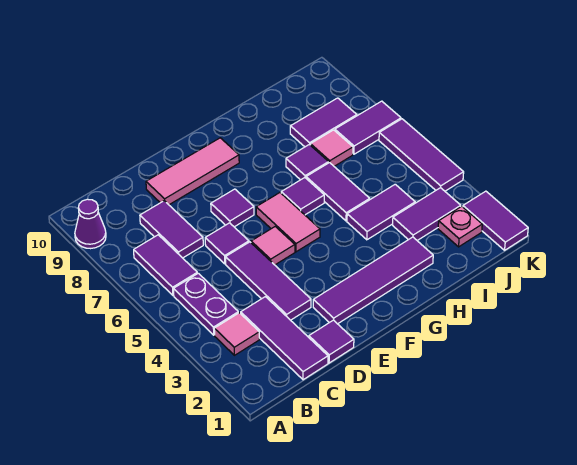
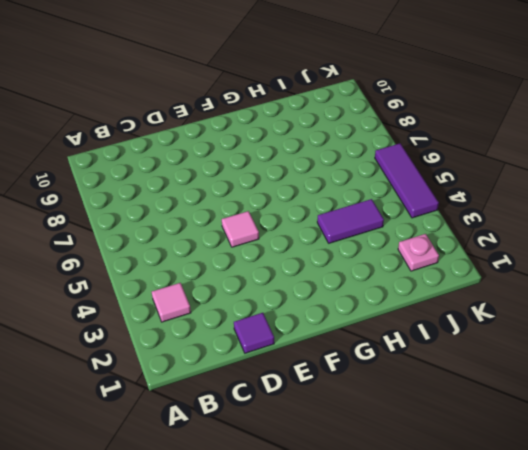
none -> purple 1x1 cone [75,199,106,249]
none -> purple 1x2 plate [174,273,238,335]
none -> purple 1x2 tile [134,235,197,295]

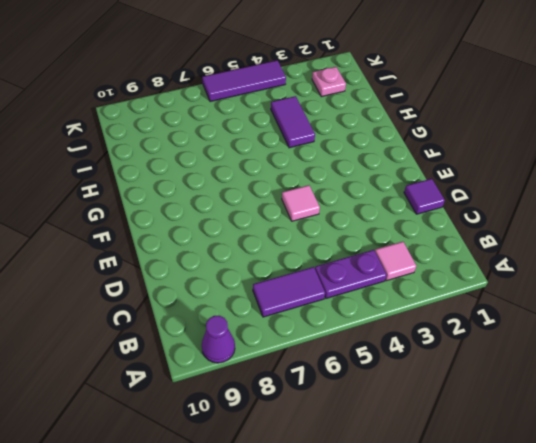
none -> purple 1x3 tile [241,297,328,380]
none -> purple 1x2 tile [140,201,203,258]
none -> purple 1x3 tile [226,242,311,320]

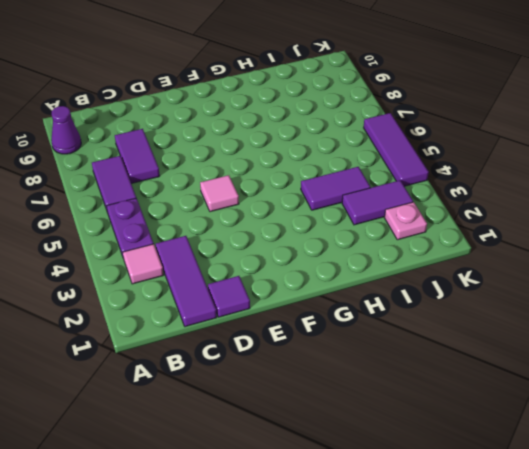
none -> purple 1x3 tile [226,242,311,320]
none -> purple 1x1 tile [205,223,249,264]
none -> pink 1x3 tile [146,138,239,205]

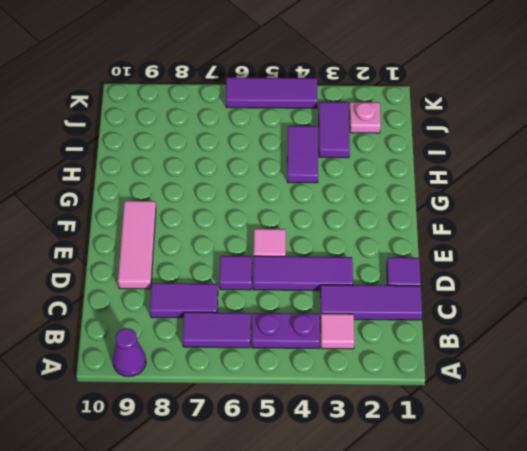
none -> purple 1x4 tile [313,237,433,324]
none -> purple 1x1 tile [211,189,254,227]
none -> pink 1x2 tile [256,193,320,252]

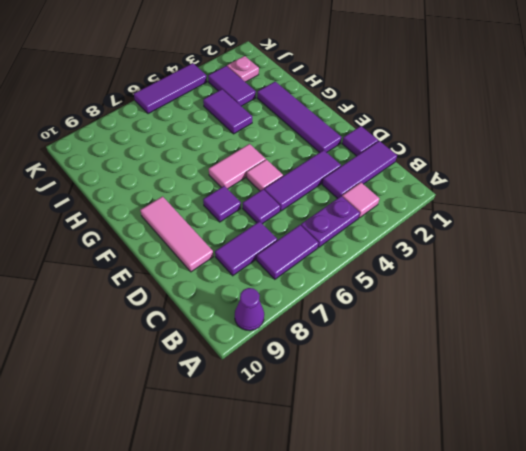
none -> purple 1x1 tile [281,178,324,215]
none -> purple 1x2 tile [306,163,370,221]
none -> purple 1x1 tile [286,144,329,180]

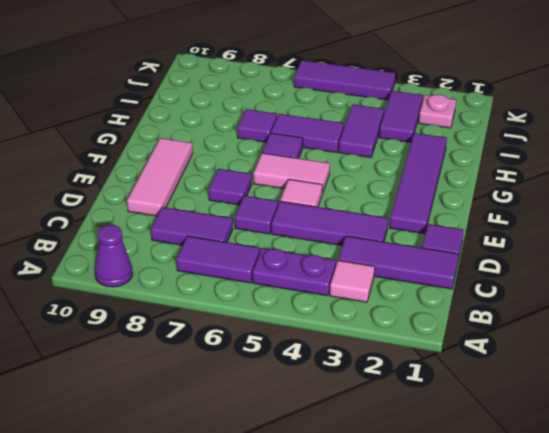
none -> pink 1x1 tile [311,130,353,166]
none -> purple 1x2 tile [290,98,357,147]
none -> purple 1x2 tile [335,101,401,154]

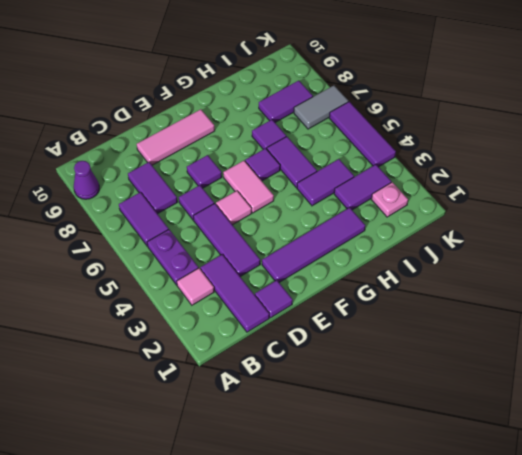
grey 1x2 tile [294,86,348,129] -> purple 1x2 tile [335,101,401,154]
none -> pink 1x1 tile [311,130,353,166]
none -> purple 1x2 tile [463,191,528,250]

